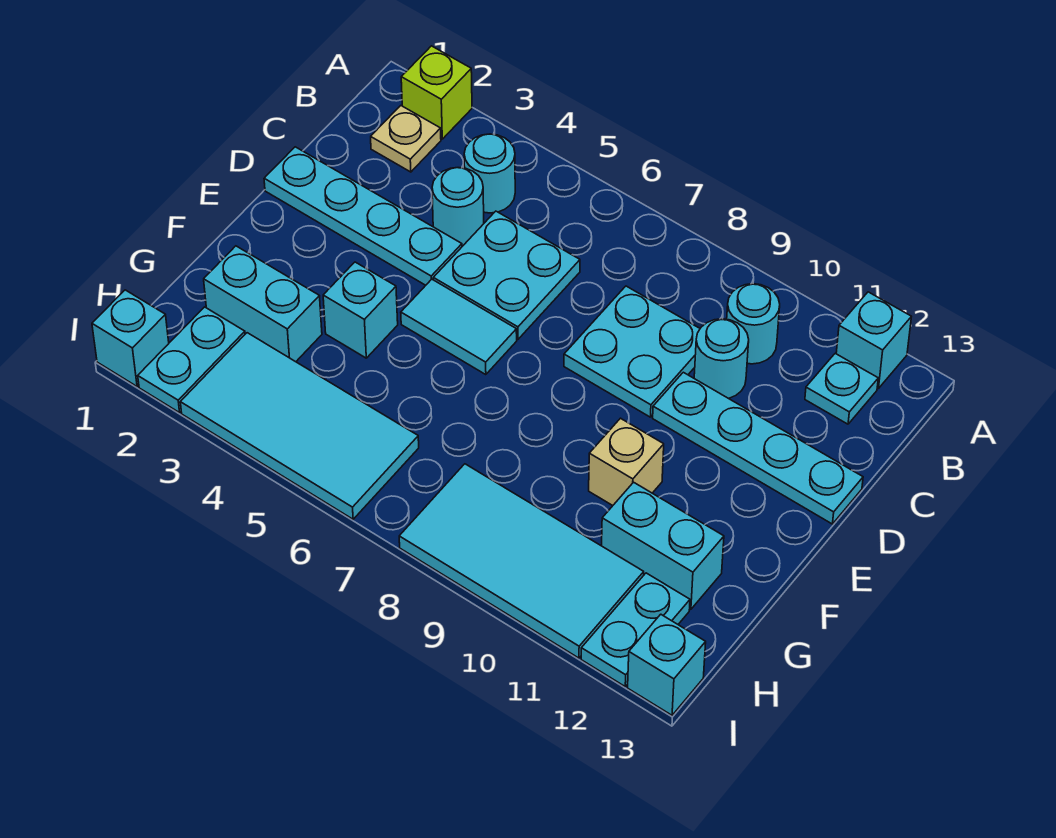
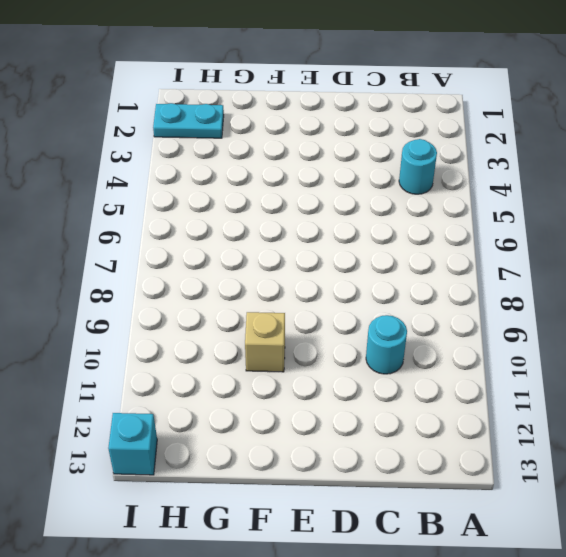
none -> lime 1x1 brick [401,46,472,139]
none -> cyan 1x1 brick [836,292,911,388]
none -> tan 1x1 plate [371,106,441,172]

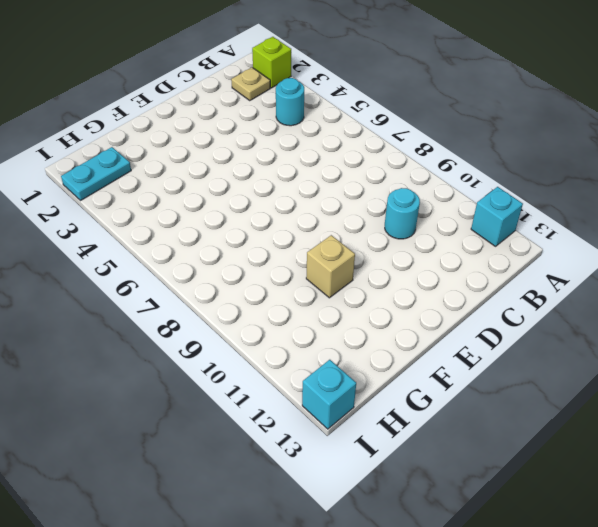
none -> cyan 1x1 round brick [727,284,780,364]
none -> cyan 1x1 plate [805,353,878,424]
none -> cyan 1x1 round brick [432,168,484,246]

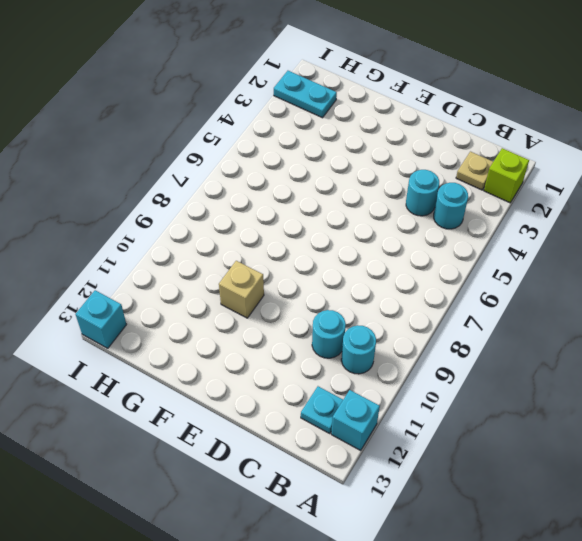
none -> cyan 2x2 plate [433,211,580,339]
none -> cyan 2x2 plate [564,286,700,417]
none -> cyan 1x4 plate [264,147,462,285]

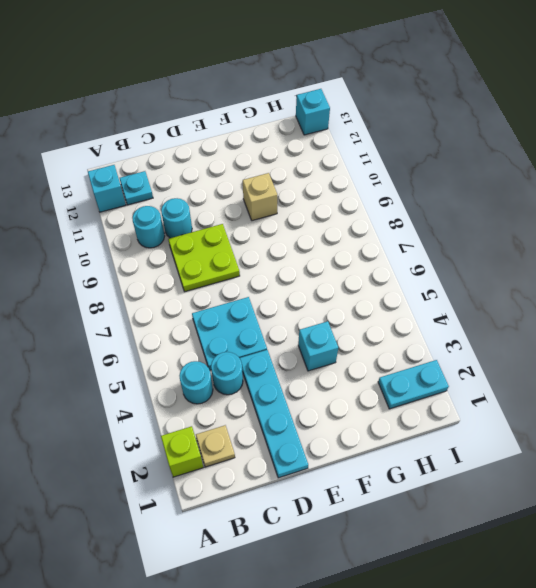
lime 2x2 plate [168,224,240,292] -> cyan 2x2 plate [564,286,700,417]
none -> cyan 1x4 plate [653,372,863,524]
none -> cyan 1x2 tile [401,279,517,375]
none -> cyan 1x2 brick [204,246,322,362]

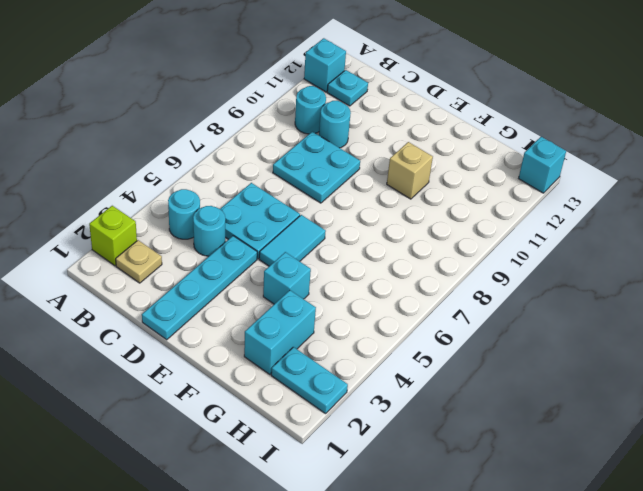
none -> cyan 1x4 plate [653,372,863,524]
none -> cyan 1x2 brick [602,482,724,609]
none -> cyan 2x4 tile [180,333,419,519]

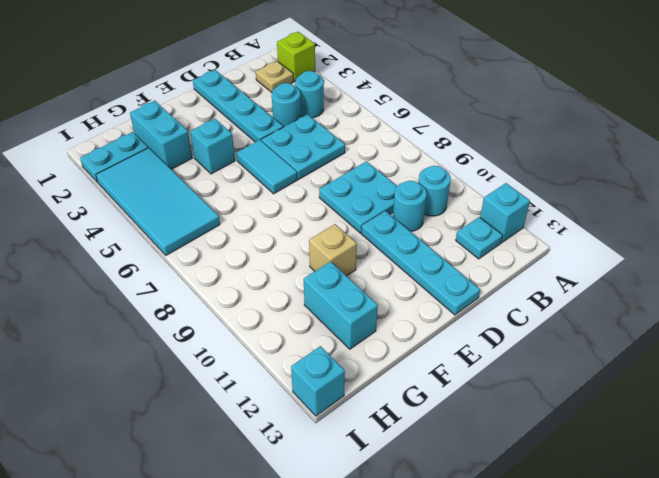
none -> cyan 2x4 tile [399,464,644,658]
none -> cyan 1x2 plate [581,573,690,686]
none -> cyan 1x1 brick [92,290,169,386]

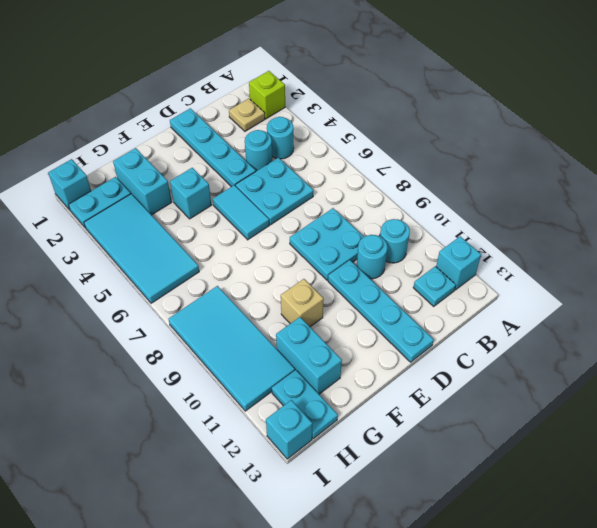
cyan 1x2 plate [272,370,338,438] -> cyan 1x2 plate turned to [581,573,690,686]

